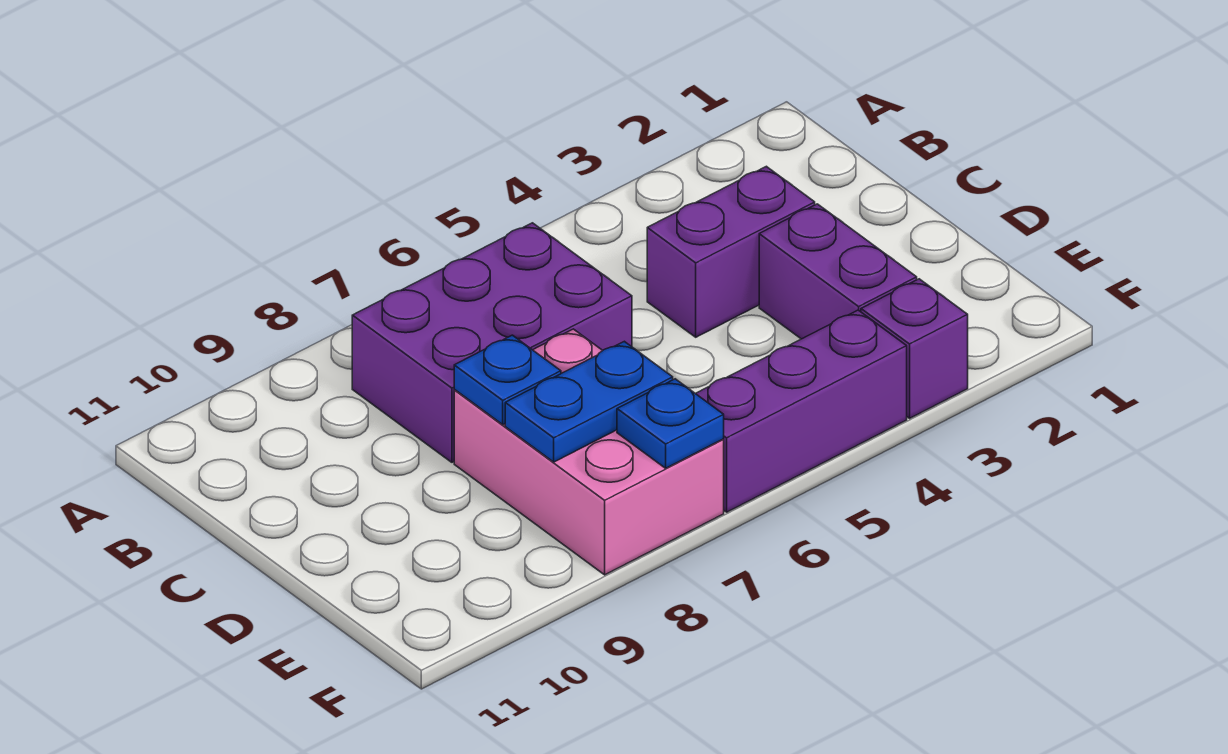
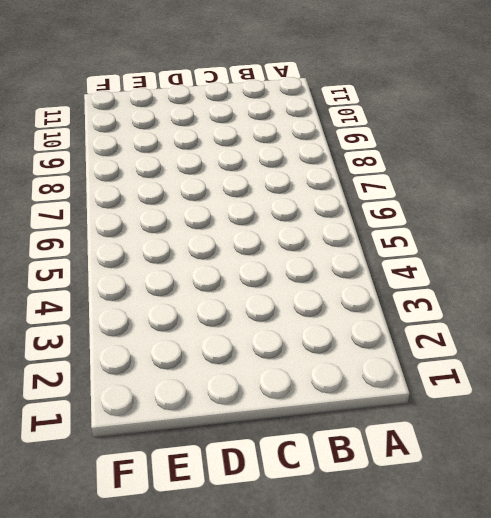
none -> purple 2x3 brick [352,223,632,462]
none -> purple 1x2 brick [647,166,815,337]

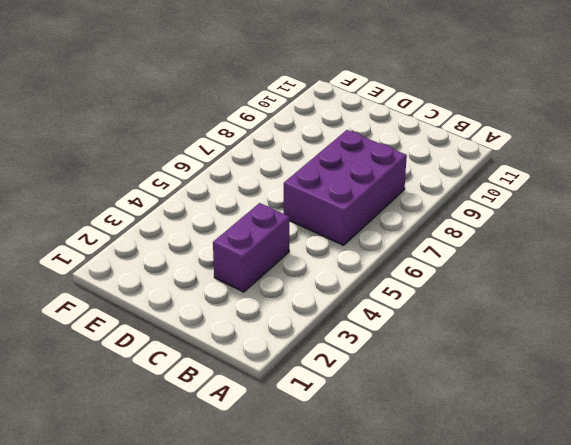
none -> purple 1x2 brick [759,204,917,339]
none -> pink 2x3 brick [454,329,724,575]

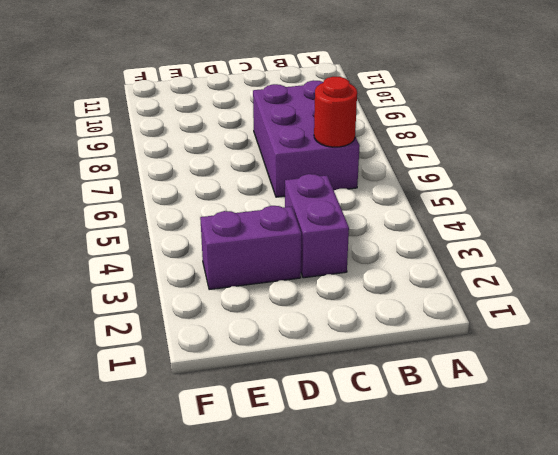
red 1x1 round brick [314,77,357,147] -> none
none -> pink 2x3 brick [454,329,724,575]
none -> purple 1x1 brick [861,279,968,418]

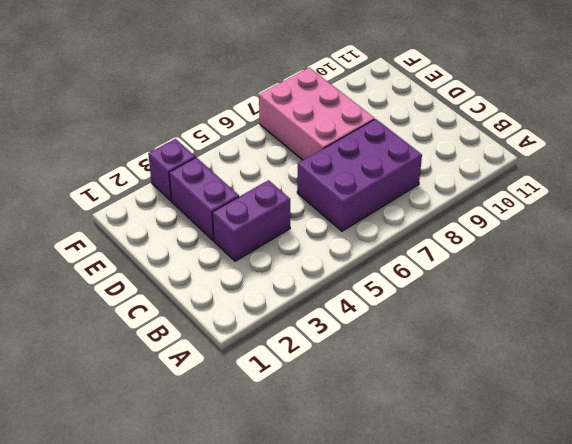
none -> purple 1x3 brick [695,310,907,512]
none -> blue 1x1 plate [454,335,561,425]

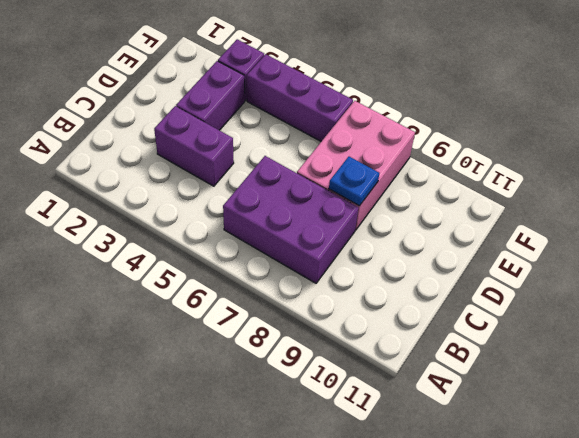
none -> blue 1x2 plate [505,341,673,462]
none -> blue 1x1 plate [617,379,724,468]

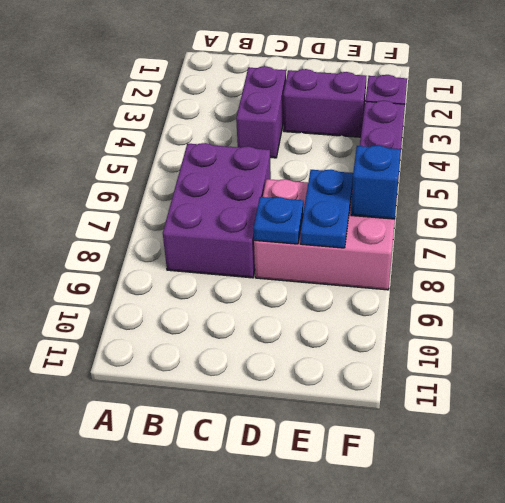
blue 1x1 brick [351,145,401,219] -> blue 1x1 plate [617,379,724,468]

